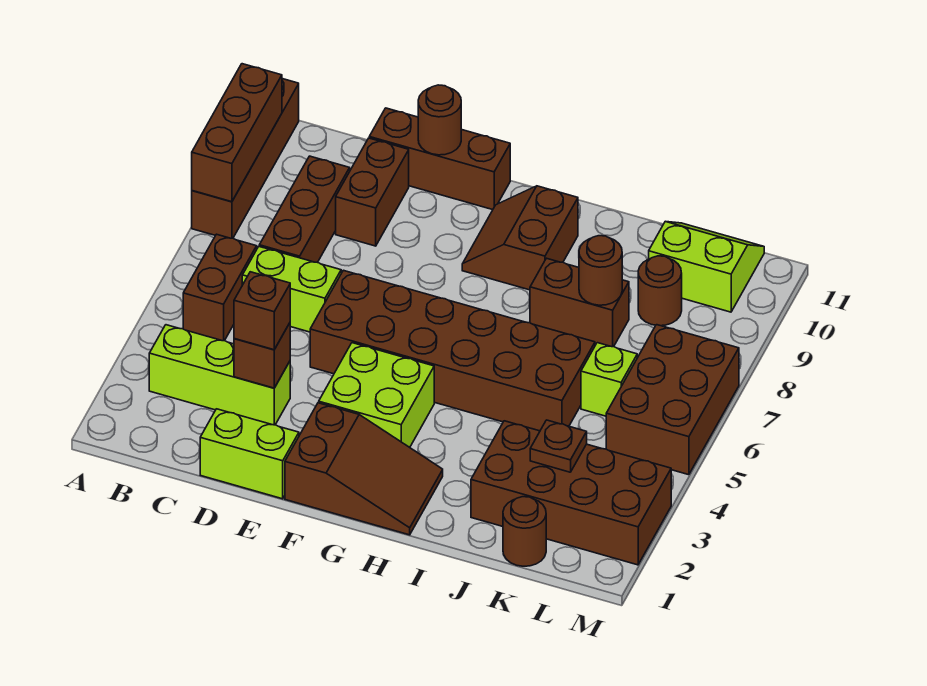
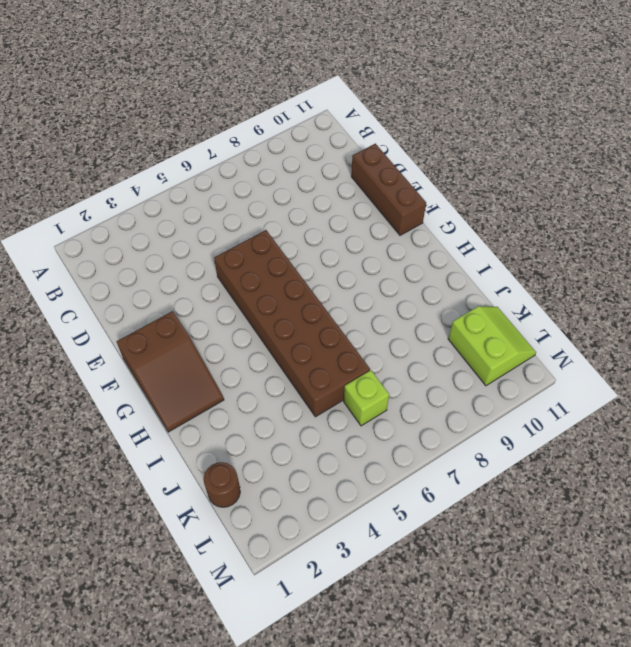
none -> brown 1x4 brick [192,79,299,238]
none -> lime 1x3 brick [149,325,290,425]
none -> brown 1x2 brick [183,234,257,341]

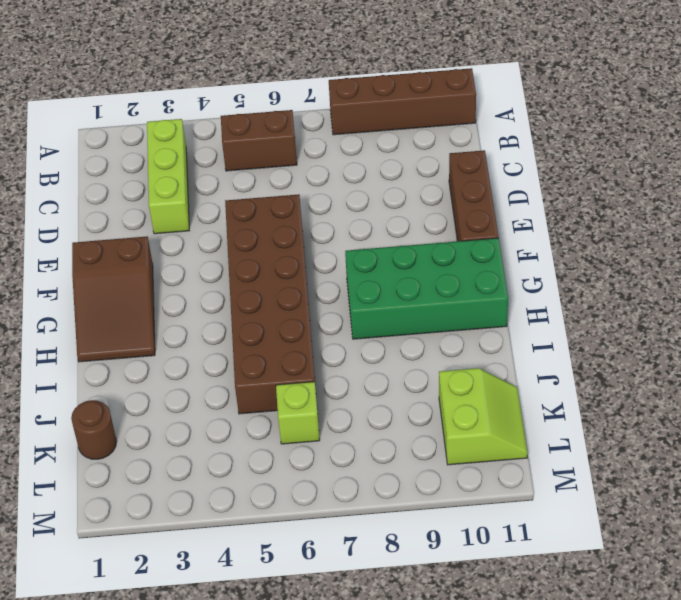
green 2x4 brick [345,238,508,339] -> brown 2x2 slope [462,186,578,290]
none -> lime 1x2 brick [242,247,341,332]
none -> brown 1x3 brick [259,156,350,262]
none -> lime 1x2 brick [200,409,299,499]

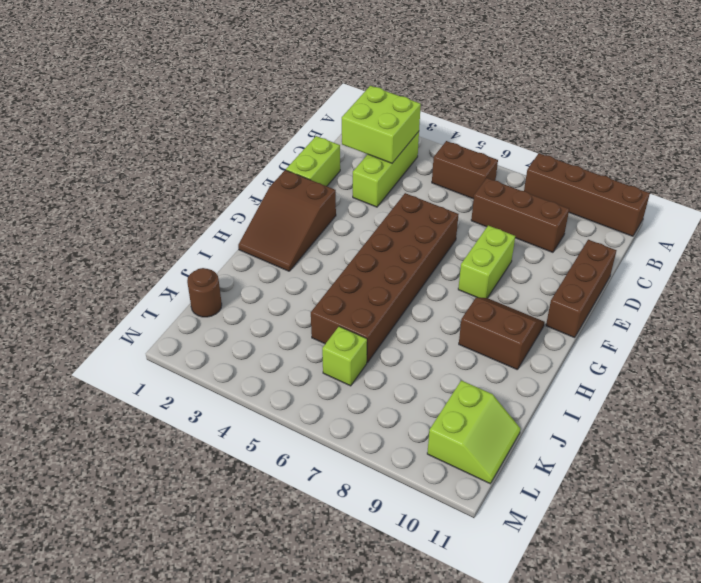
lime 2x2 brick [342,86,421,163] -> lime 2x2 brick moved to [319,343,434,447]
lime 1x2 brick [458,225,515,298] -> lime 1x2 brick moved to [242,247,341,332]
none -> brown 1x2 brick [336,138,409,246]
none -> brown 1x2 brick [530,258,629,347]
none -> brown 2x4 brick [471,421,671,565]

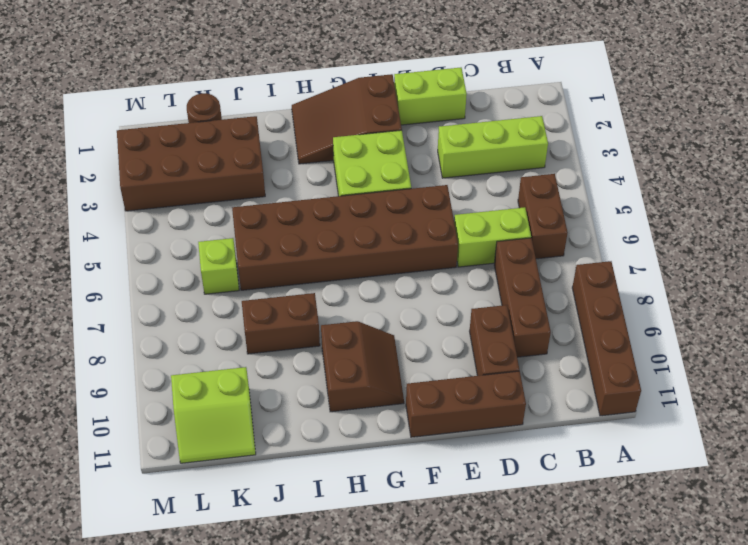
none -> brown 1x1 round brick [638,256,682,326]
none -> brown 2x3 brick [606,325,739,475]
none -> brown 1x3 brick [192,64,282,202]

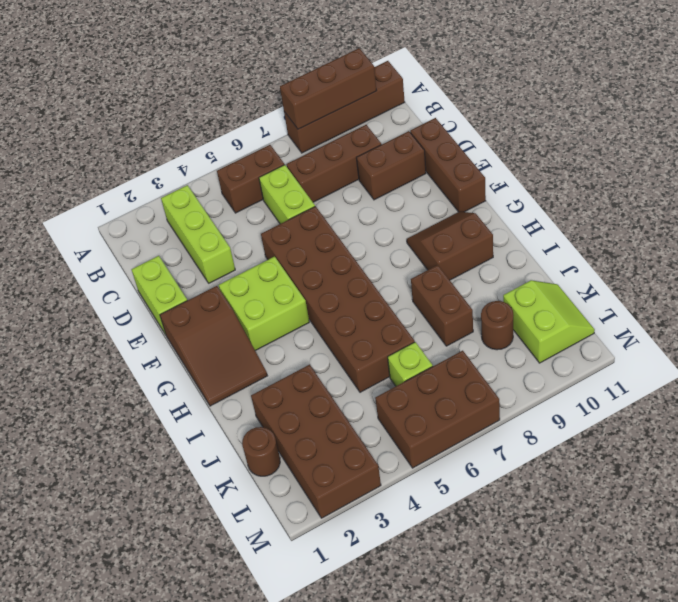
none -> brown 1x1 brick [234,323,290,388]
none -> brown 1x1 round brick [418,85,461,155]
none -> brown 1x1 round brick [579,236,622,305]

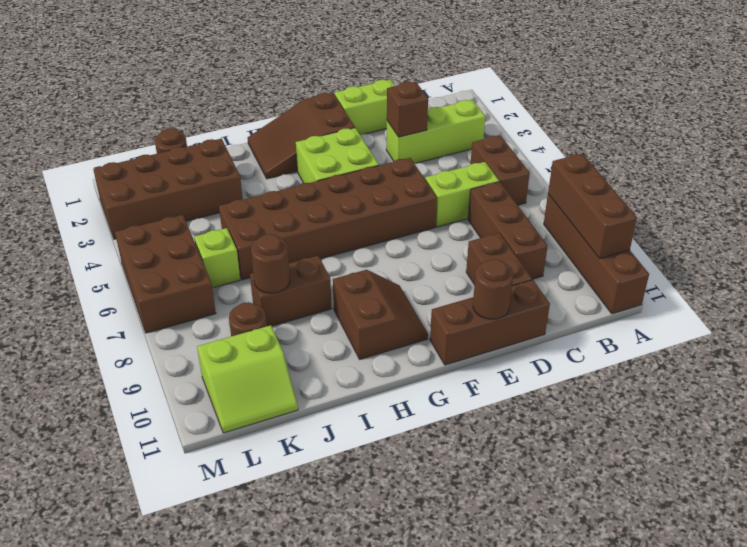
none -> brown 1x1 plate [530,420,587,472]
none -> brown 1x1 brick [234,272,290,350]

